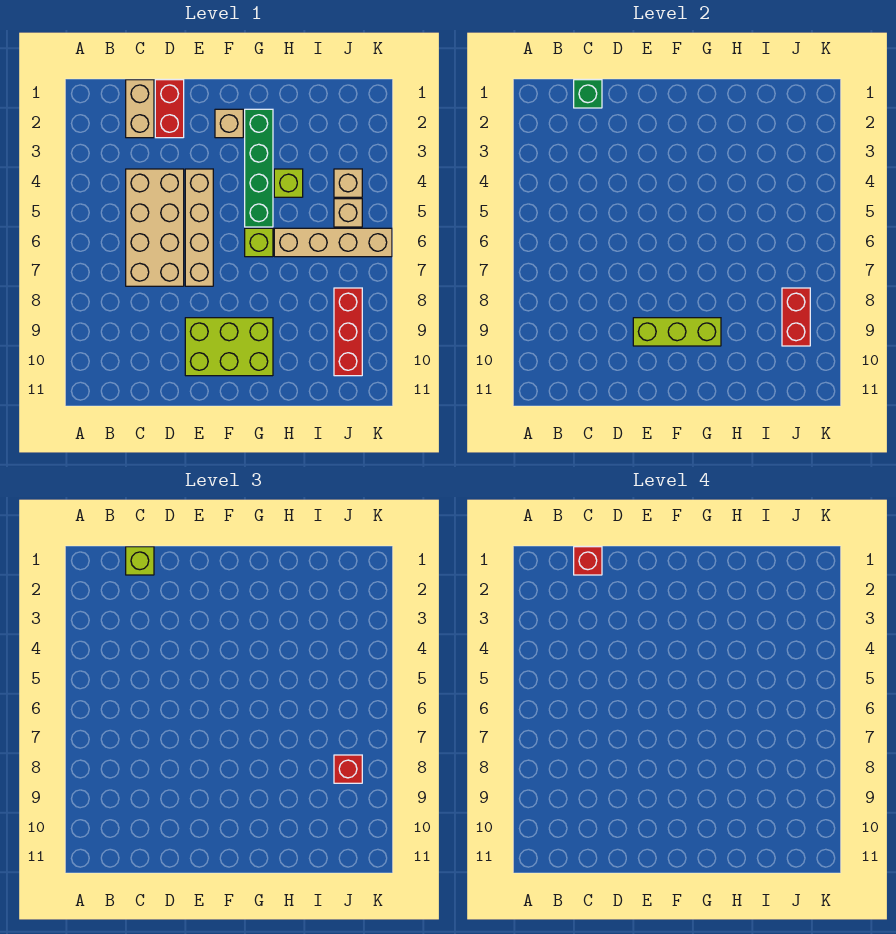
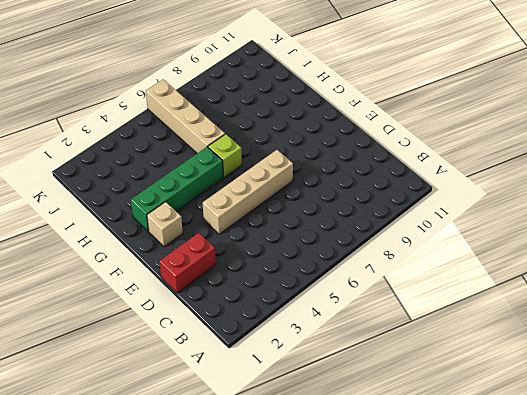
none -> tan 1x2 brick [126,80,154,138]
none -> tan 2x4 brick [126,169,184,286]
none -> lime 2x3 brick [185,318,273,376]

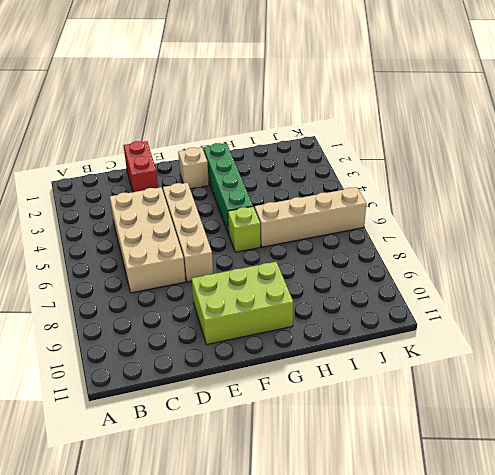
none -> tan 1x2 brick [126,80,154,138]
none -> lime 1x1 brick [274,169,303,197]
none -> tan 1x1 brick [334,169,362,197]

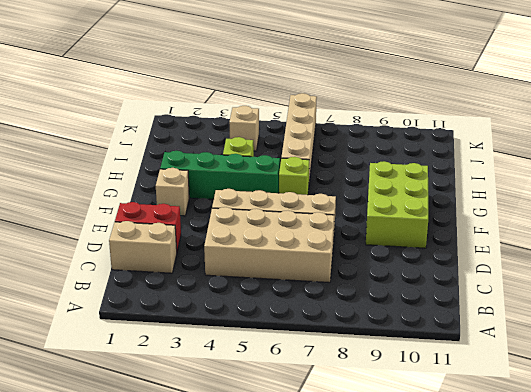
none -> tan 1x1 brick [334,199,362,227]
none -> red 1x3 brick [334,288,362,376]
none -> green 1x1 brick [574,80,602,108]

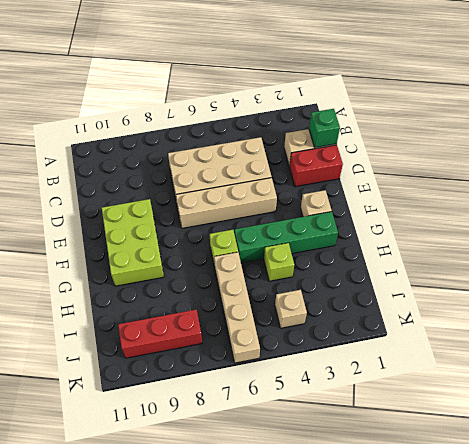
none -> tan 1x1 brick [334,199,362,227]
none -> lime 1x3 brick [633,318,721,346]
none -> red 1x2 brick [782,288,810,346]

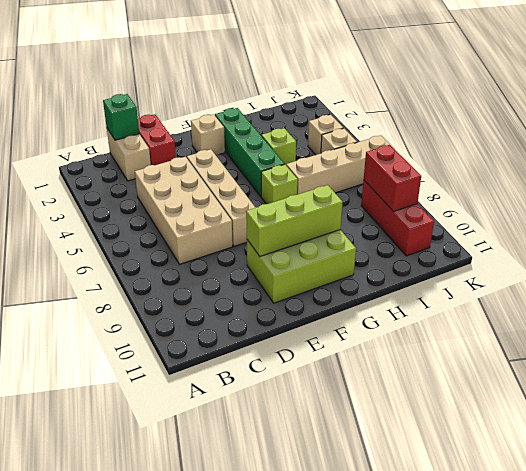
none -> lime 1x1 brick [126,547,154,575]
none -> red 1x1 brick [334,755,362,783]
none -> red 1x1 brick [574,547,602,575]

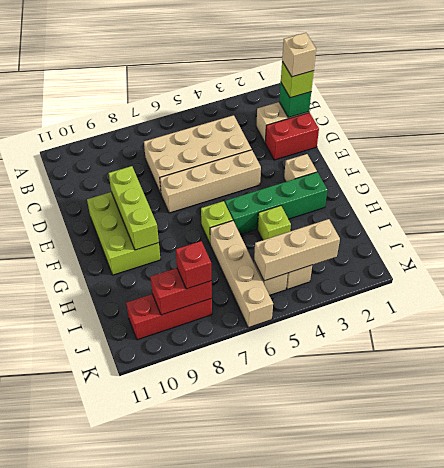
tan 1x1 brick [282,33,316,77] -> red 1x1 brick [574,547,602,575]
tan 1x3 brick [254,219,340,281] -> none

